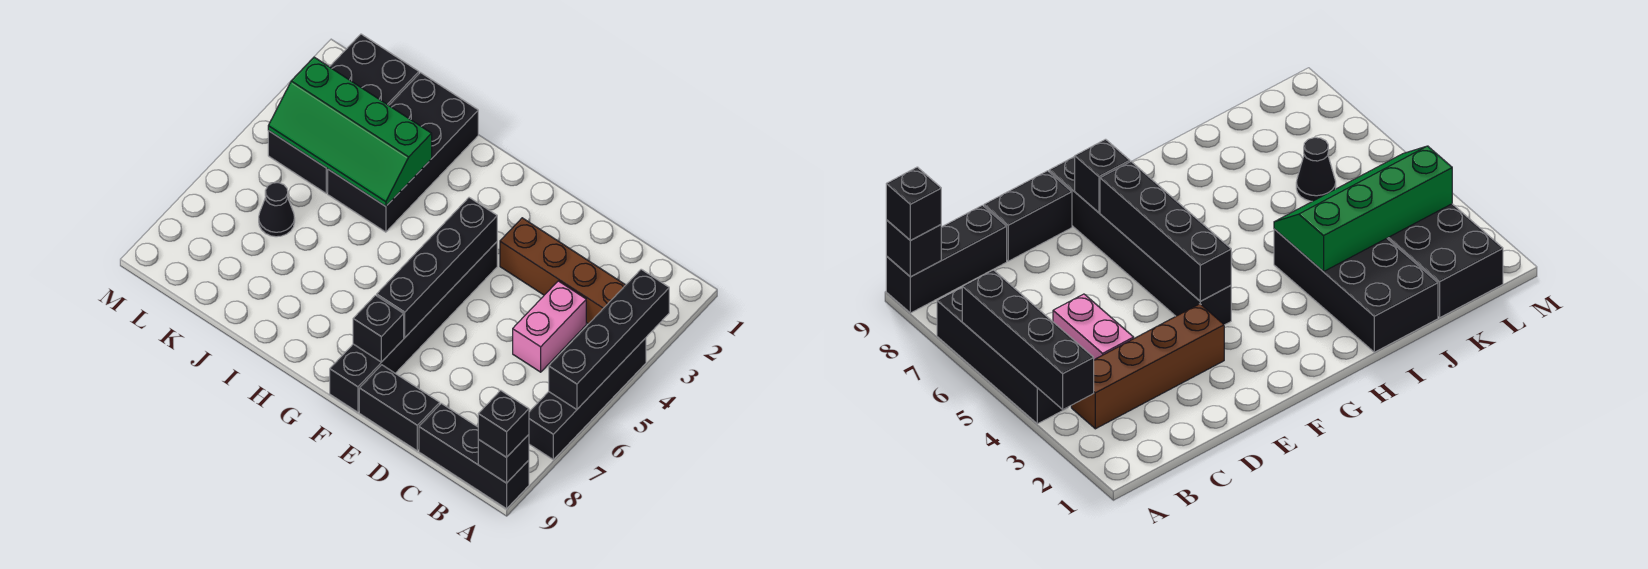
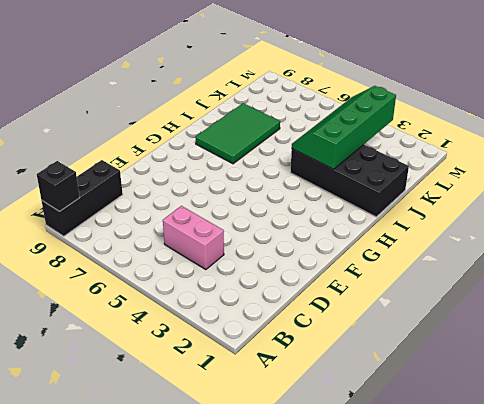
green 2x3 tile [195,103,280,164] -> none
none -> black 1x4 brick [529,338,646,460]
none -> brown 1x4 brick [500,218,625,324]
none -> black 1x2 brick [359,365,440,451]

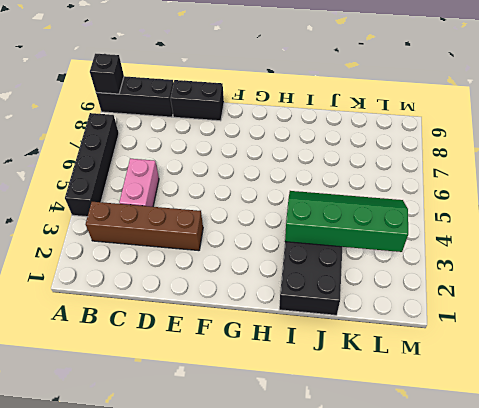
none -> black 1x6 brick [330,242,497,412]
none -> black 2x4 brick [268,34,419,193]
none -> black 1x1 cone [259,183,295,237]

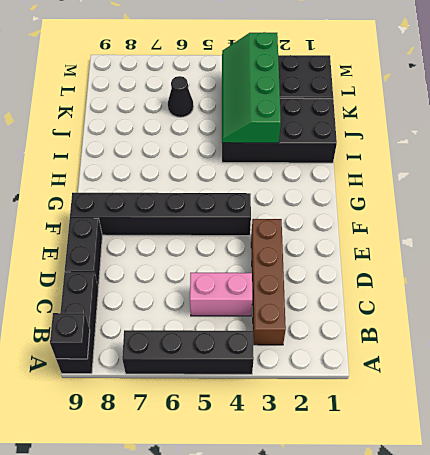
none -> black 1x4 brick [549,269,669,410]
none -> black 1x4 brick [377,198,497,337]
none -> black 1x1 brick [353,295,404,362]

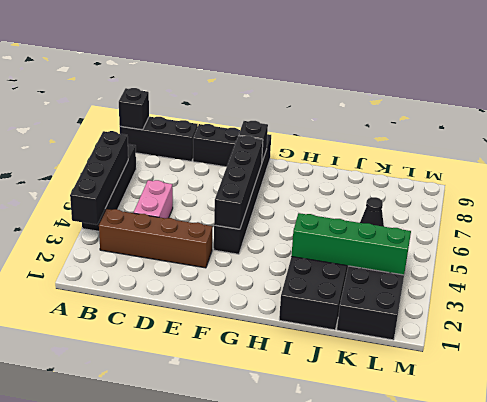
none -> black 1x1 brick [478,390,529,457]

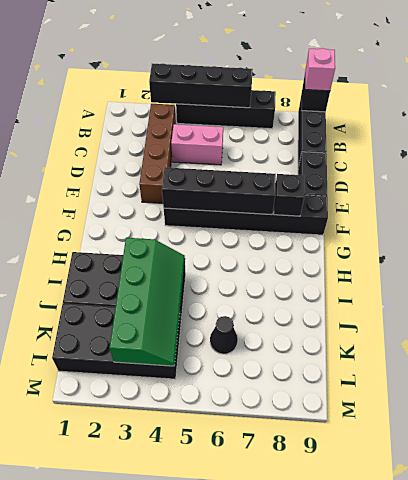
pink 1x1 brick [305,48,335,91] -> black 1x1 brick [478,390,529,457]

